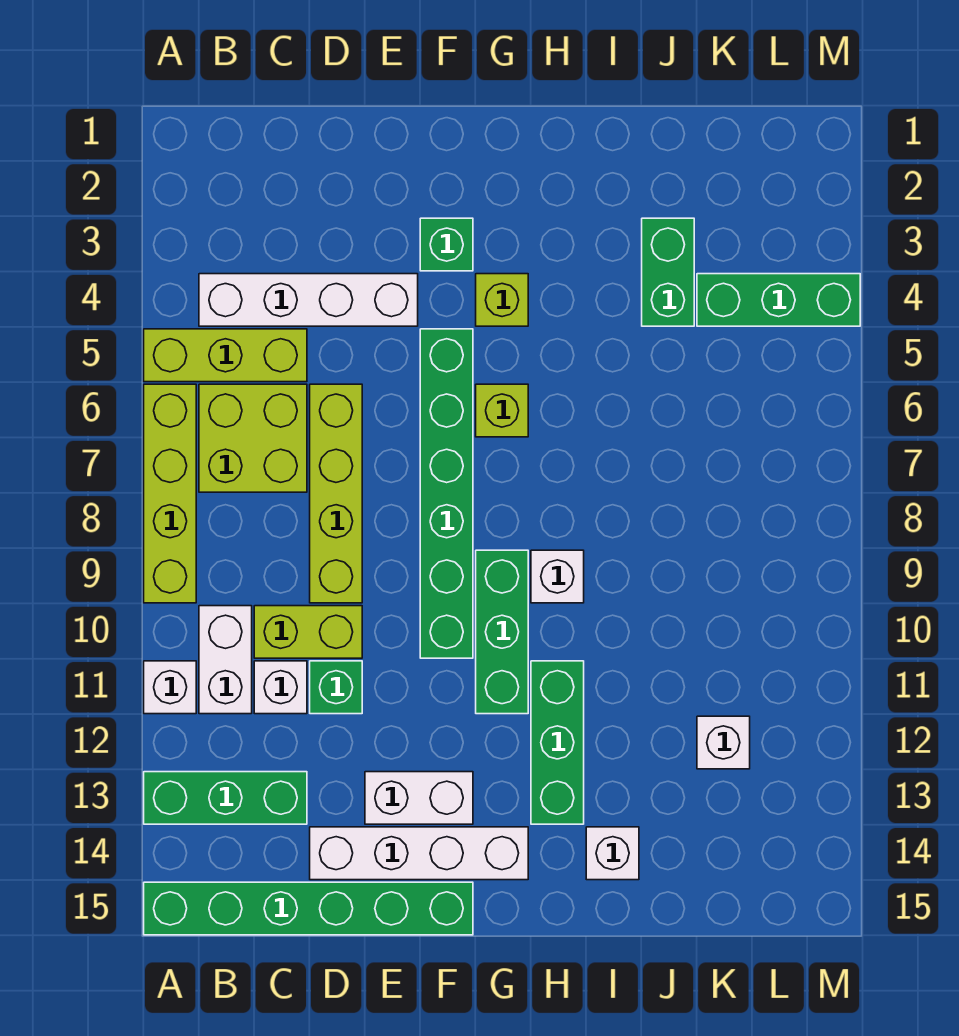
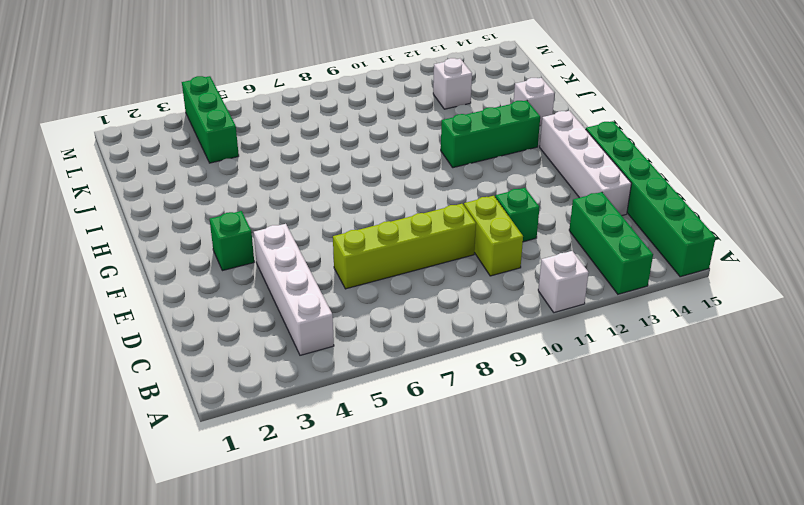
none -> lime 1x3 brick [144,329,307,382]
none -> lime 1x4 brick [144,384,196,603]
none -> lime 2x2 brick [199,384,307,492]

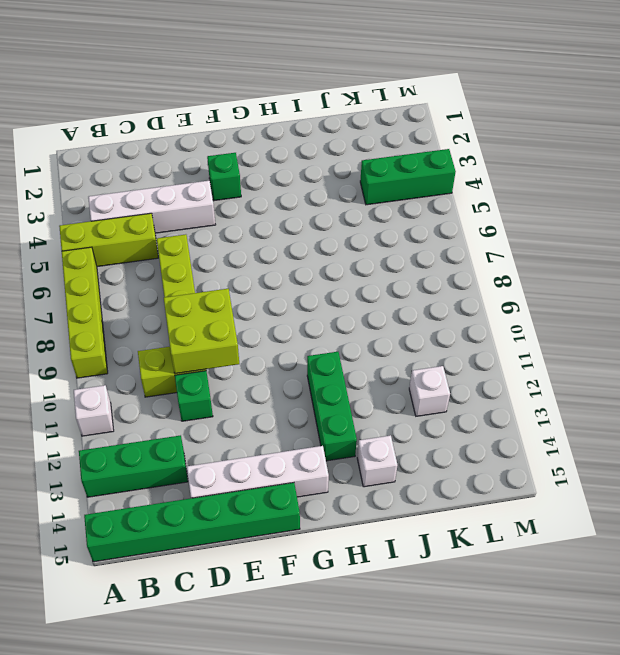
lime 2x2 brick [164,289,239,374] -> lime 2x2 brick moved to [199,384,307,492]
none -> white 1x2 brick [199,606,252,714]
none -> white 1x1 brick [254,661,307,714]
none -> white 1x2 brick [365,772,473,824]

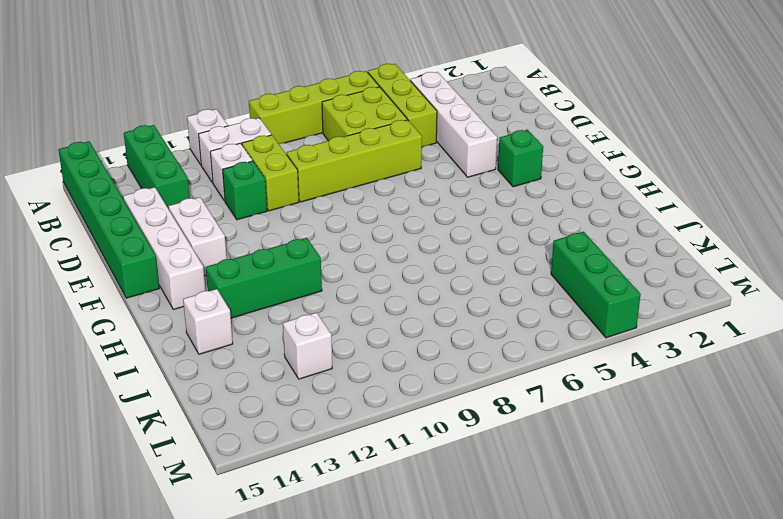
none -> green 1x6 brick [420,329,473,658]
none -> lime 1x1 brick [476,274,528,326]
none -> lime 1x1 brick [476,384,528,437]

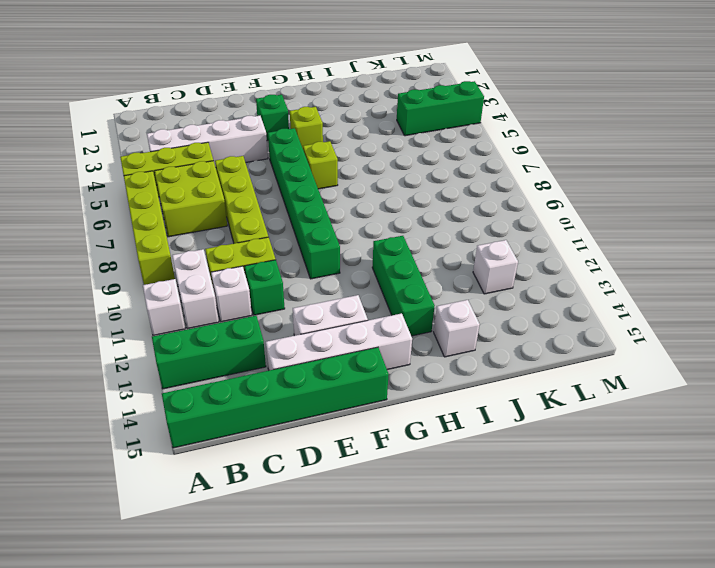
none -> green 1x3 brick [476,550,528,714]
none -> white 1x1 brick [531,550,584,603]
none -> green 1x2 brick [642,218,694,326]

